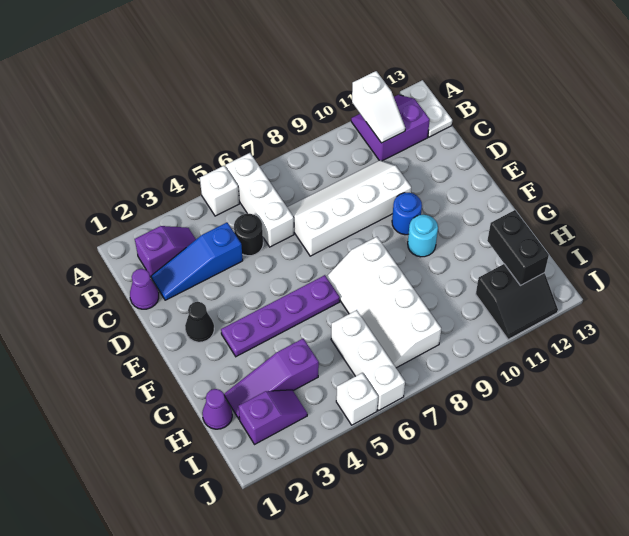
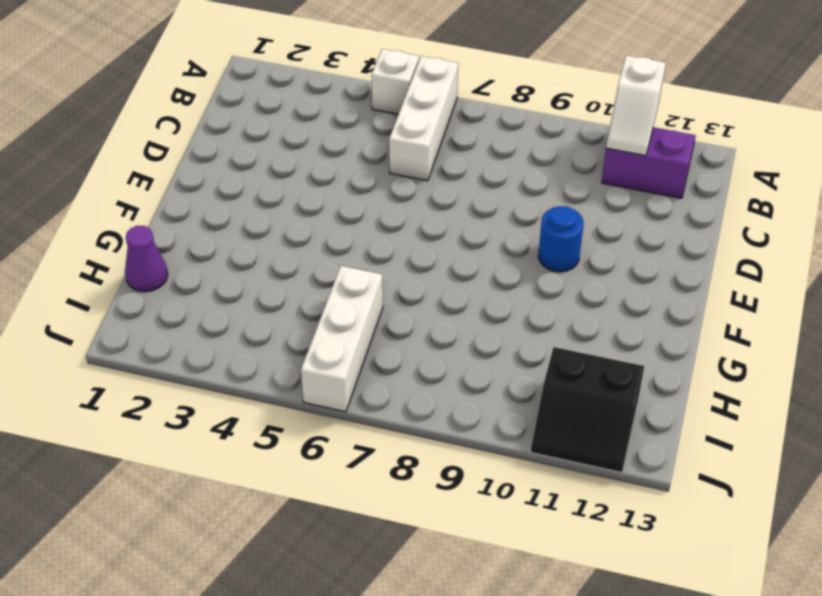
none -> white 1x2 plate [400,80,452,137]
none -> purple 1x2 slope [135,226,196,278]
none -> purple 1x1 cone [130,269,159,309]

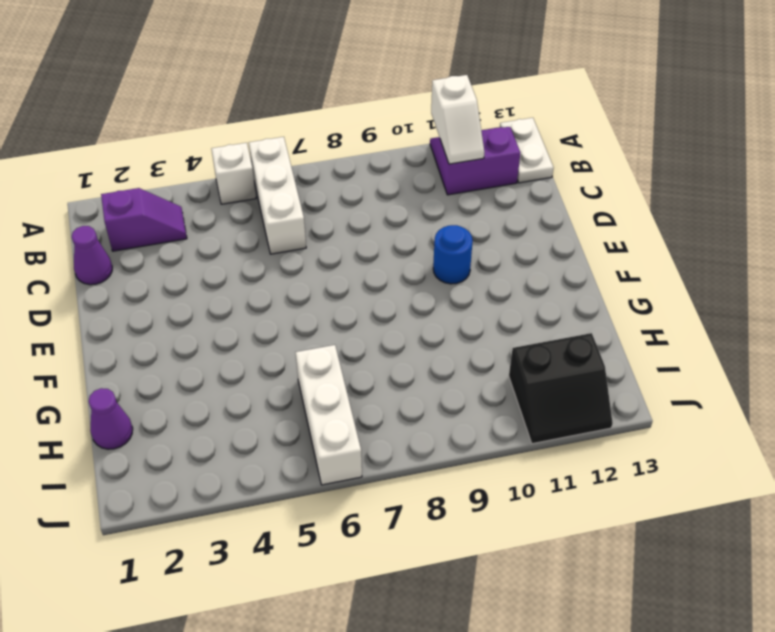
none -> blue 1x3 slope [151,222,243,300]
none -> black 1x1 round brick [234,214,263,256]
none -> white 2x4 slope [287,160,411,256]

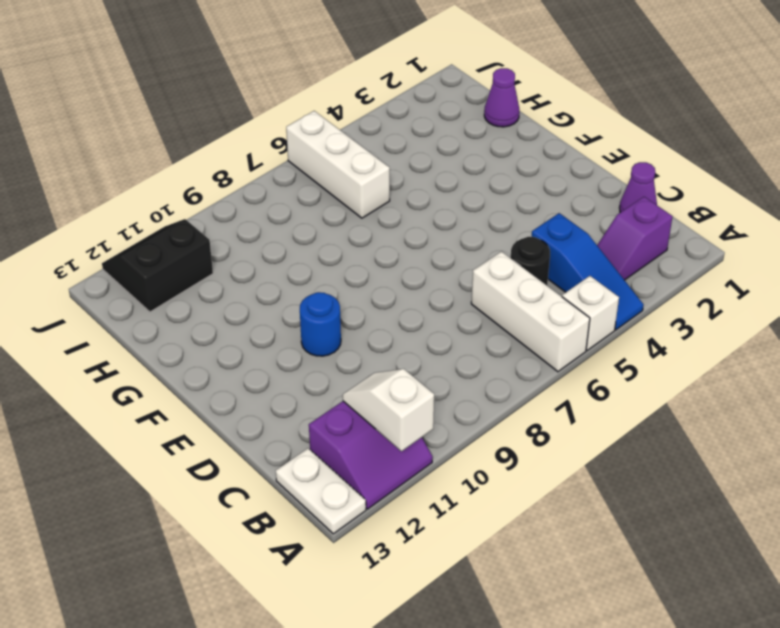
blue 1x3 slope [532,213,644,330] -> blue 1x3 slope turned to [151,222,243,300]
none -> white 2x4 slope [287,160,411,256]
none -> black 1x1 cone [185,302,214,342]
none -> purple 1x4 plate [221,275,340,357]

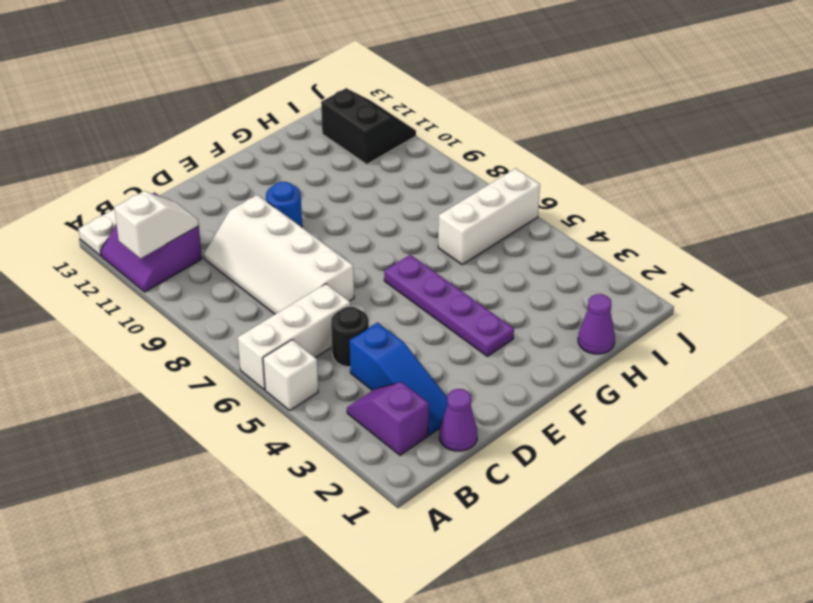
none -> black 1x1 cone [185,302,214,342]
none -> white 2x4 slope [326,237,441,368]
none -> cyan 1x1 round brick [408,215,438,257]

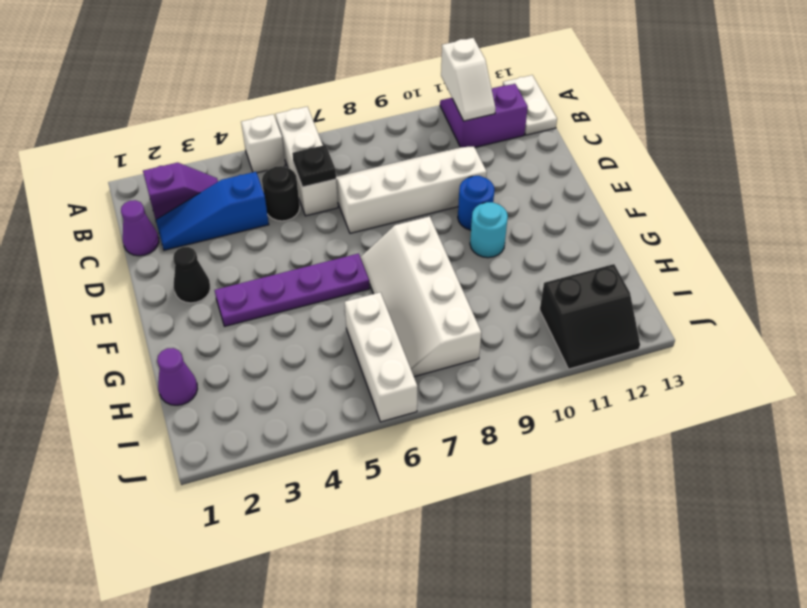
black 1x1 plate [292,145,336,187] -> none
none -> purple 1x3 slope [224,338,319,420]
none -> purple 1x2 slope [238,390,307,445]
none -> white 1x1 brick [336,373,378,425]

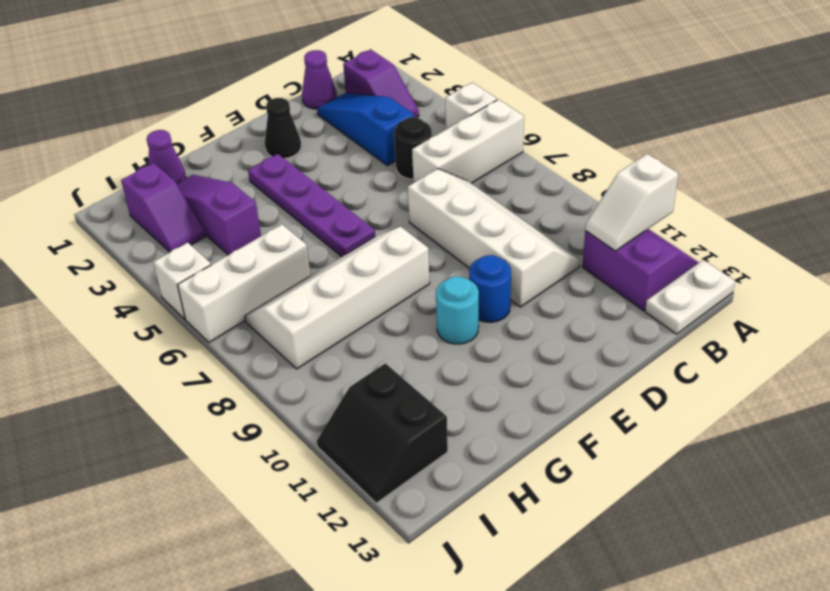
none -> black 1x2 brick [487,210,549,285]

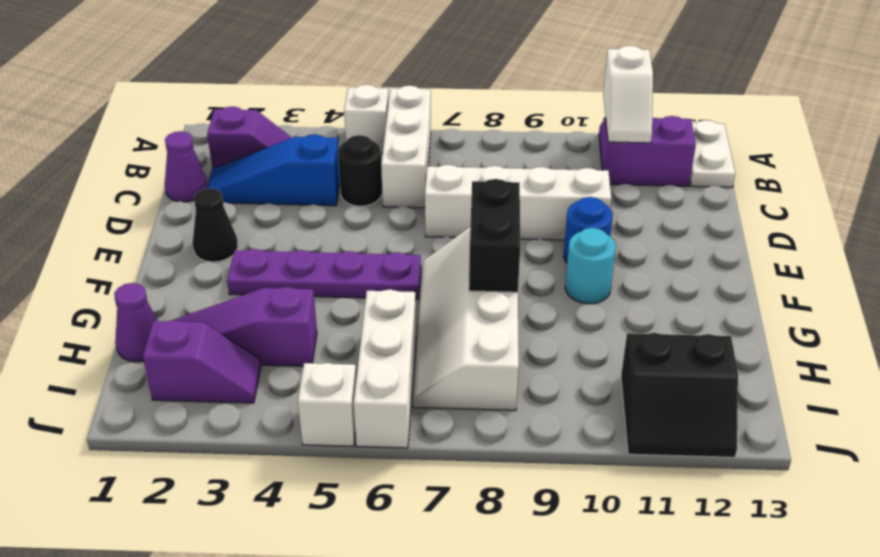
black 1x2 brick [469,179,520,292] -> black 1x2 brick moved to [487,210,549,285]

